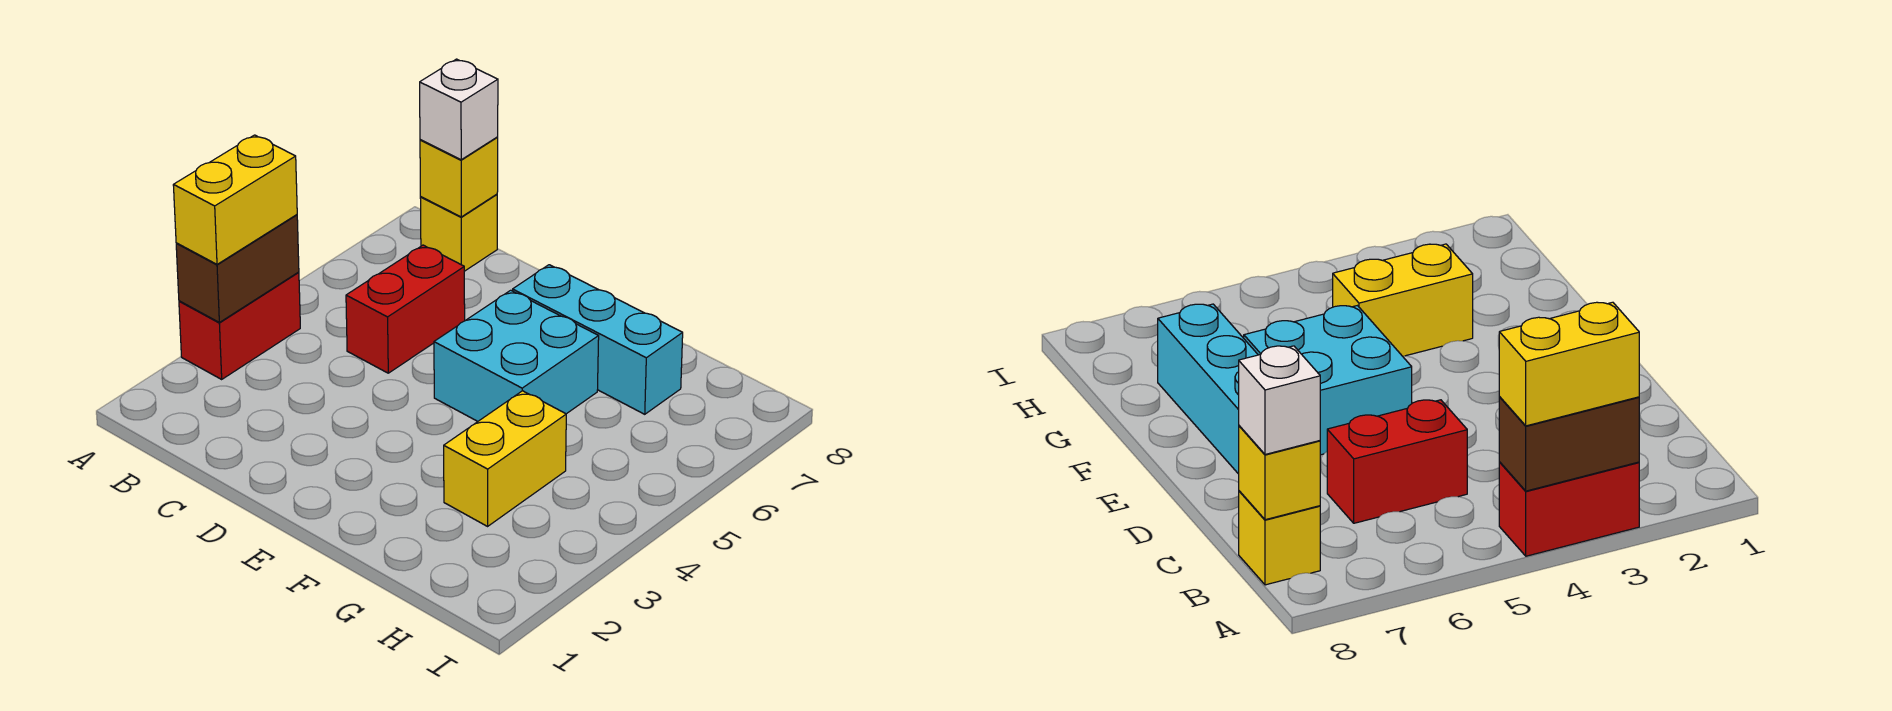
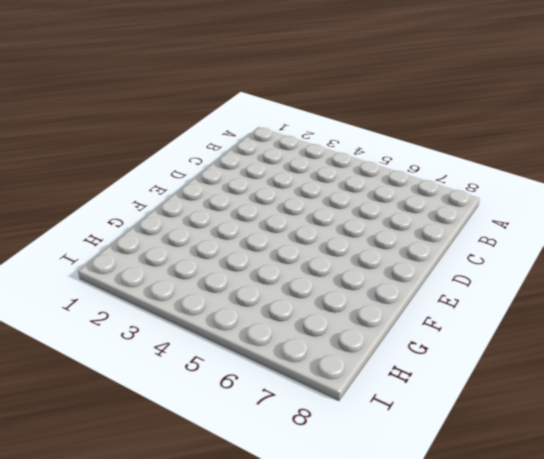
none -> red 1x2 brick [179,272,300,379]
none -> yellow 1x1 brick [420,194,497,271]

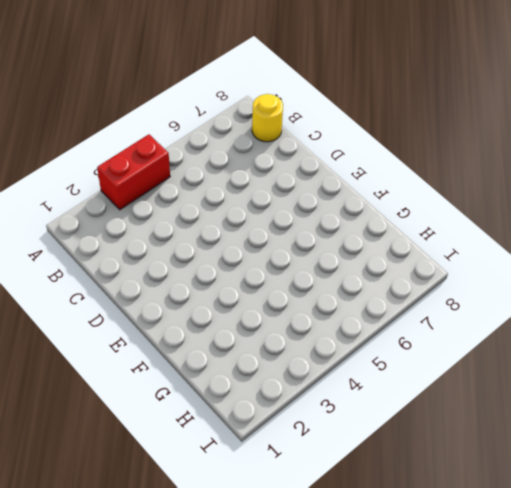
yellow 1x1 round brick [252,94,283,142] -> yellow 1x1 brick [420,194,497,271]
none -> red 1x2 brick [346,245,465,373]
none -> cyan 2x2 brick [434,290,599,421]

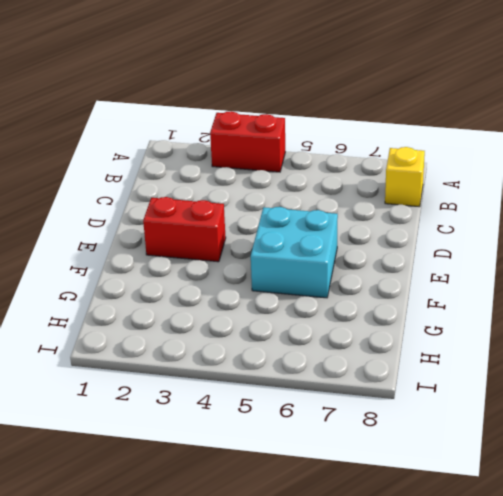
red 1x2 brick [143,197,226,262] -> red 1x2 brick moved to [346,245,465,373]
none -> cyan 1x3 brick [513,265,683,414]
none -> yellow 1x2 brick [444,391,566,526]

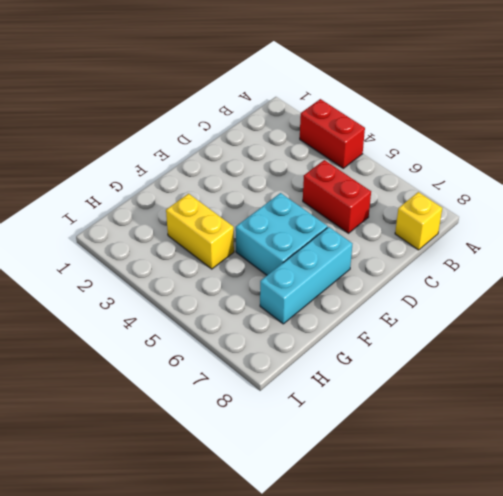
none -> brown 1x2 brick [176,215,299,322]
none -> yellow 1x1 brick [420,137,498,217]

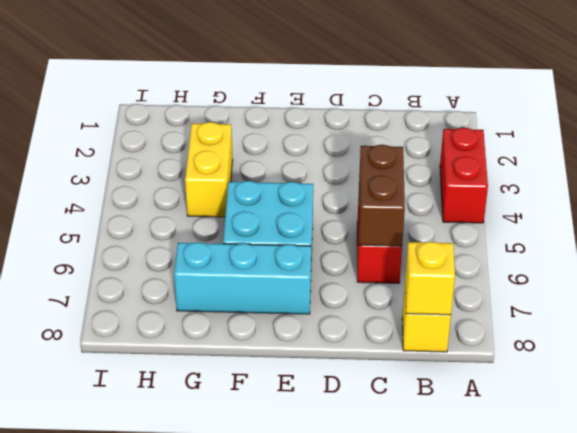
brown 1x2 brick [359,145,405,246] -> brown 1x2 brick moved to [176,215,299,322]
none -> yellow 1x2 brick [173,135,297,264]
none -> white 1x1 brick [420,59,498,160]

